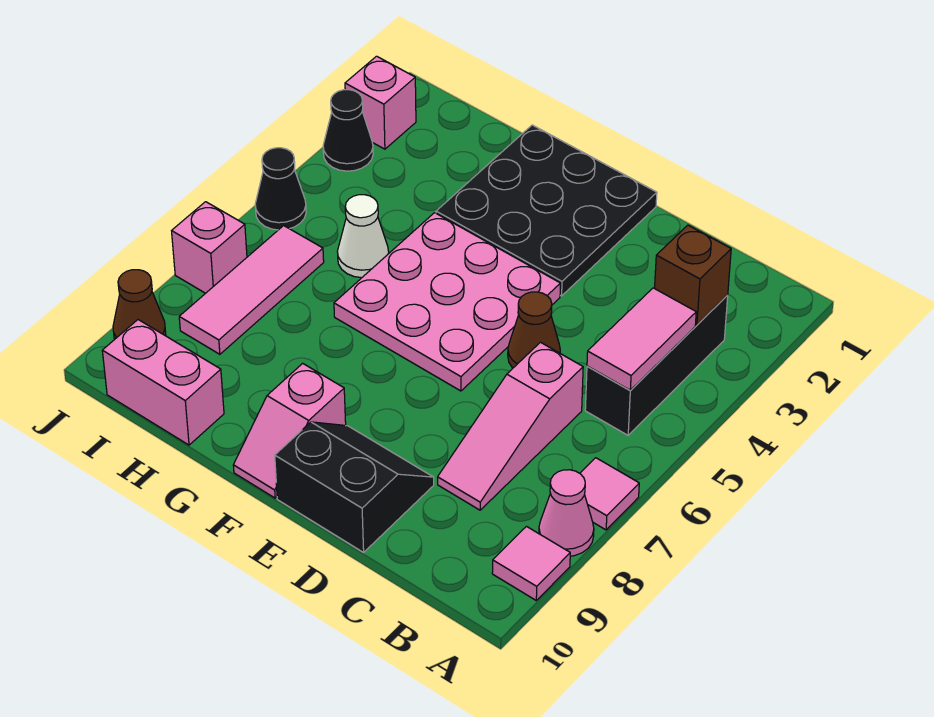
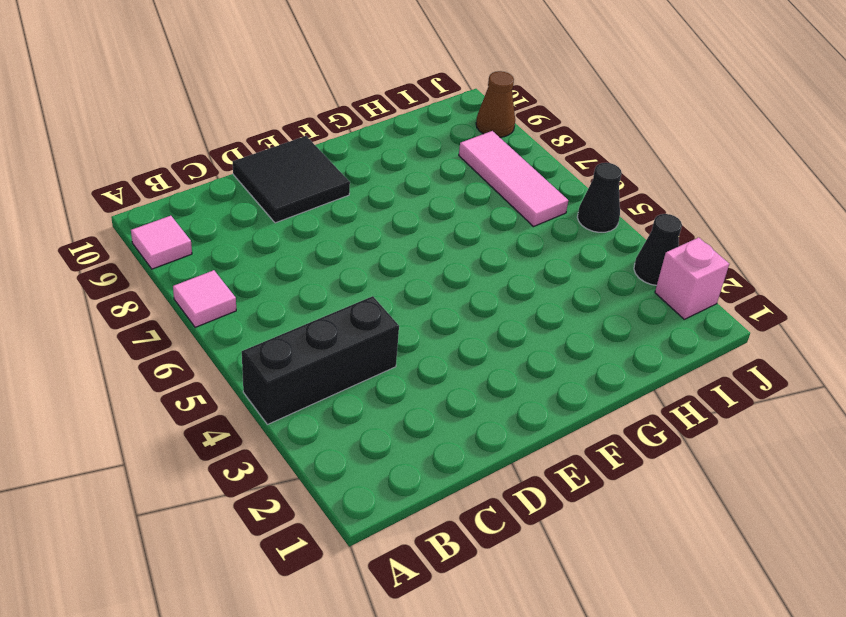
black 1x3 brick [242,296,399,425] -> black 1x3 brick turned to [585,295,728,435]
black 2x2 tile [233,136,350,223] -> black 2x2 slope [275,422,434,552]
none -> pink 1x1 cone [539,470,594,556]
none -> pink 1x3 slope [438,342,583,510]
none -> brown 1x1 cone [508,292,560,368]

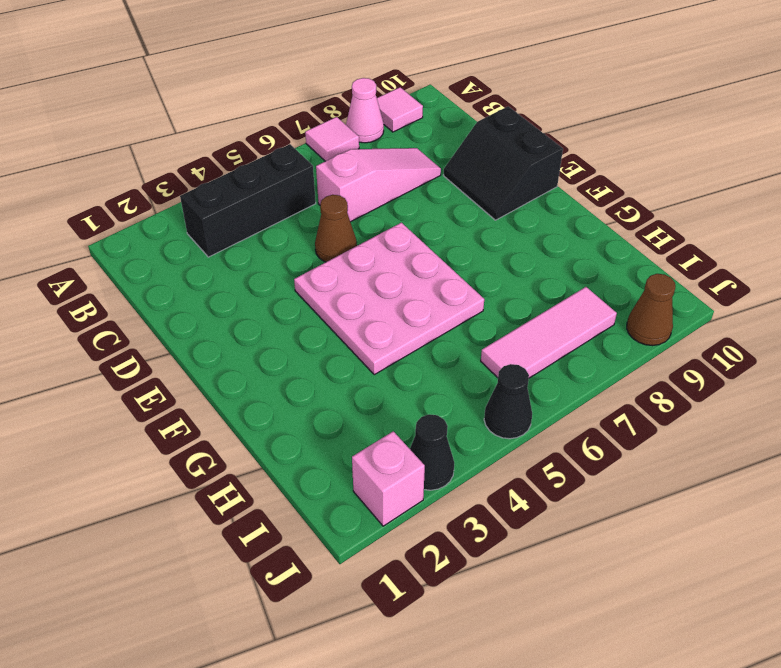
none -> black 3x3 plate [436,125,657,296]
none -> pink 1x2 slope [233,363,346,498]
none -> white 1x1 cone [337,195,389,278]

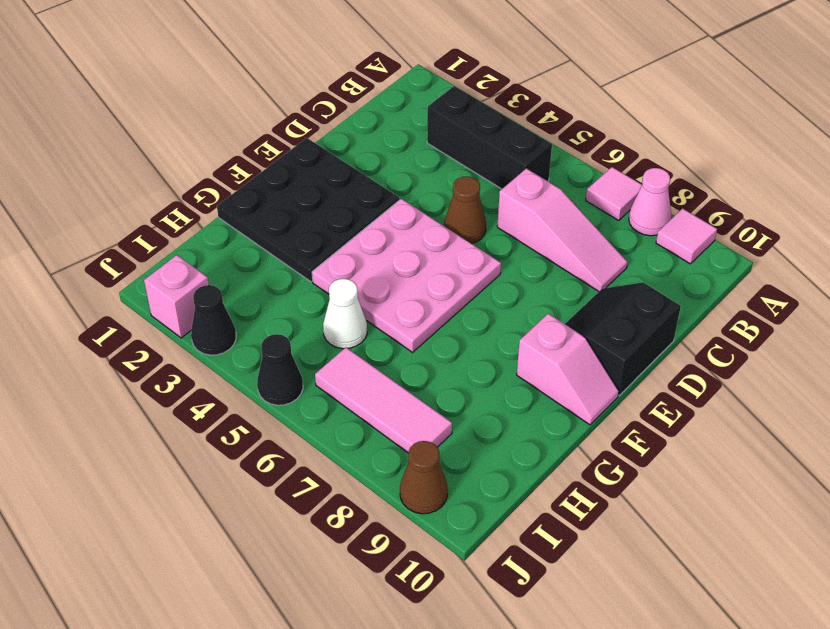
none -> pink 1x2 brick [102,320,224,445]
none -> pink 1x1 brick [172,202,247,293]
none -> brown 1x1 brick [655,225,731,325]

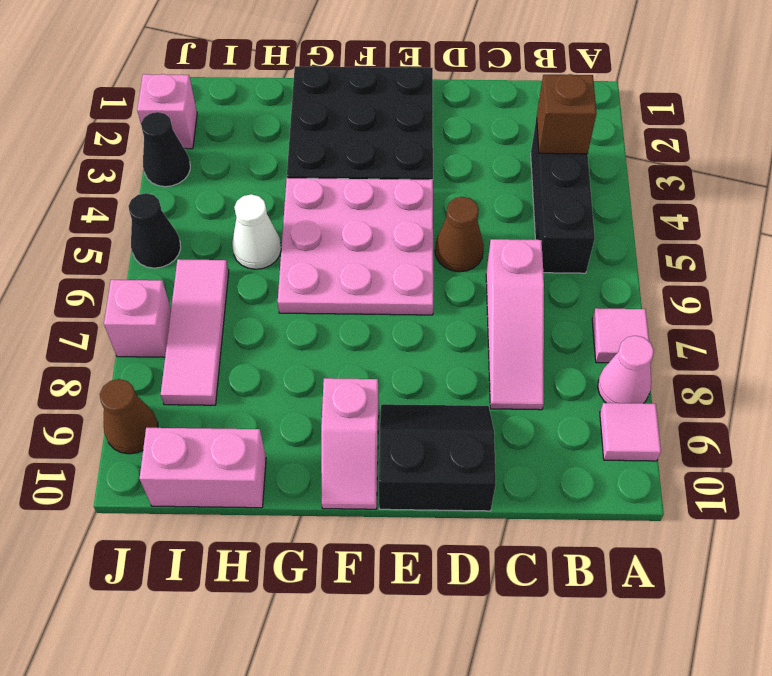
none -> pink 1x2 tile [587,288,696,390]

